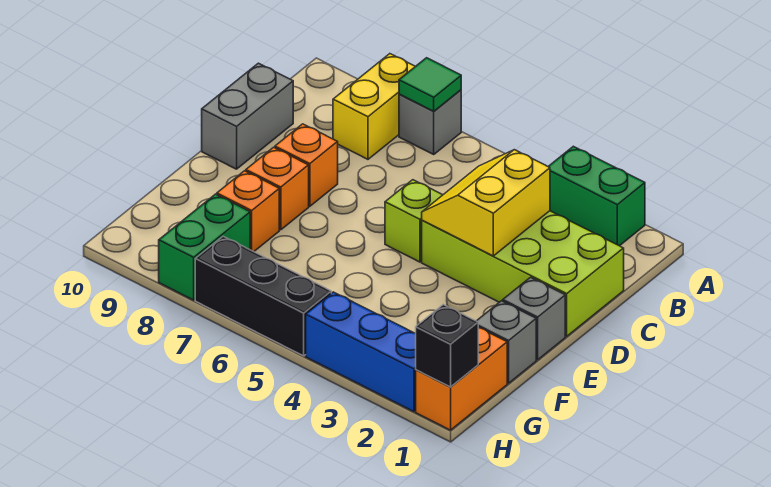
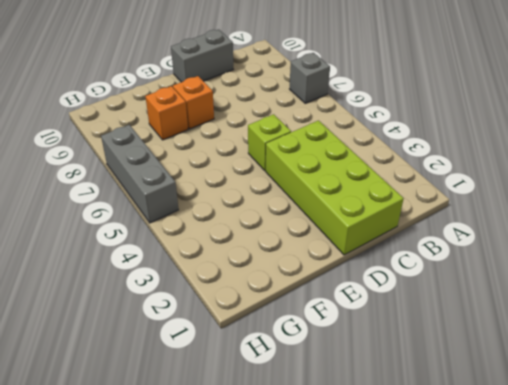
grey 1x3 brick [101,125,179,223] -> black 1x3 brick [195,236,331,356]
none -> green 1x2 brick [548,146,645,246]
none -> yellow 1x2 brick [333,54,415,159]
none -> orange 1x1 brick [275,124,338,206]

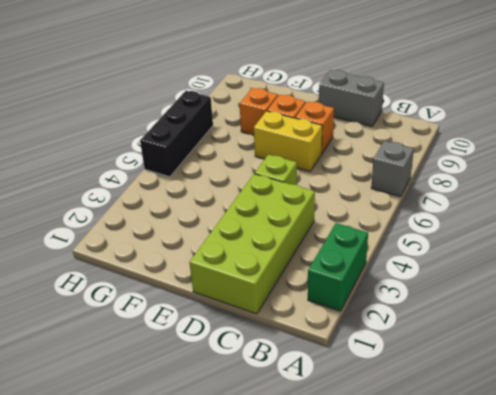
yellow 1x2 brick [254,111,322,172] -> yellow 1x2 brick moved to [333,54,415,159]
none -> grey 1x1 brick [503,277,565,360]
none -> grey 1x1 brick [477,301,536,383]
none -> orange 1x2 brick [416,327,507,430]

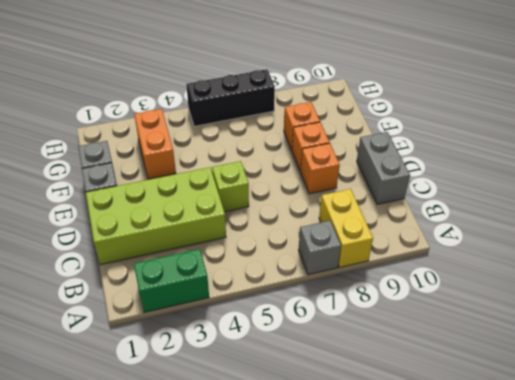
orange 1x2 brick [134,109,176,179] -> orange 1x2 brick moved to [416,327,507,430]
none -> green 1x2 brick [159,194,250,300]
none -> blue 1x3 brick [306,292,416,412]
none -> green 1x1 tile [399,58,461,111]

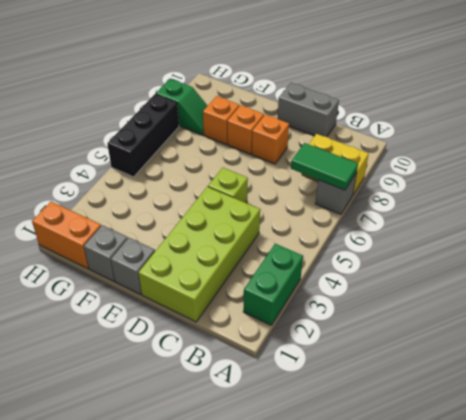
green 1x2 tile [291,143,358,190] -> green 1x1 tile [399,58,461,111]
green 1x2 slope [156,79,207,135] -> green 1x2 brick [159,194,250,300]
none -> blue 1x3 brick [306,292,416,412]
none -> yellow 2x2 slope [422,150,550,256]
none -> black 1x1 brick [416,305,478,387]

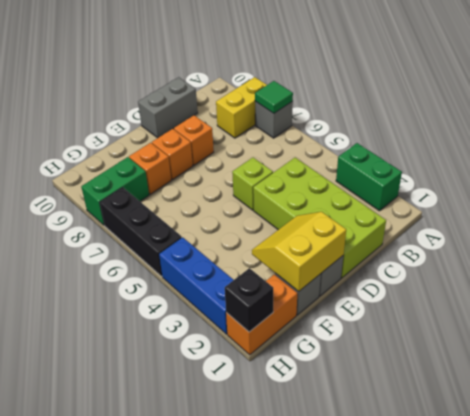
yellow 2x2 slope [252,212,346,292] -> yellow 2x2 slope moved to [422,150,550,256]

